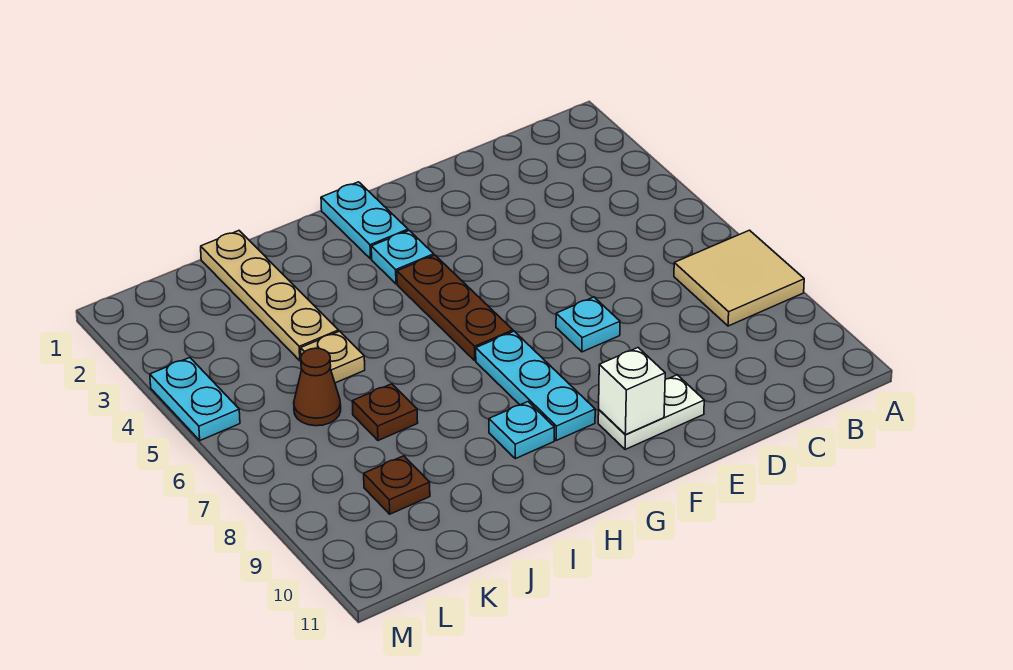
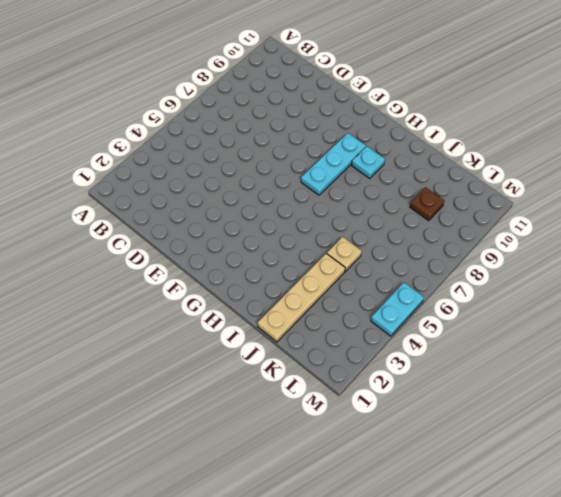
none -> tan 2x2 tile [674,230,804,326]
none -> cyan 1x1 plate [556,297,620,352]
none -> white 1x2 plate [598,375,704,450]

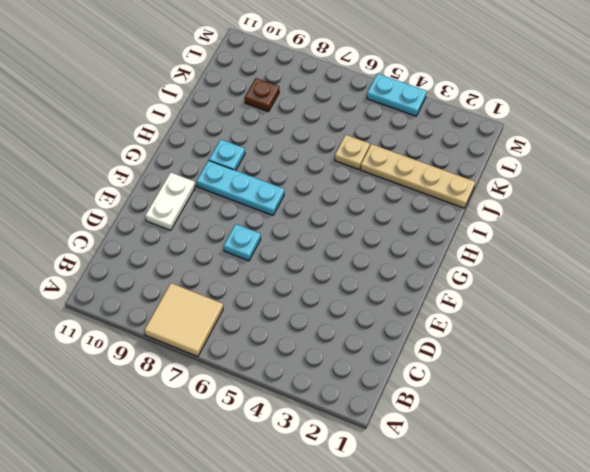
none -> cyan 1x2 plate [321,182,408,259]
none -> cyan 1x1 plate [371,230,434,284]
none -> brown 1x3 plate [397,255,513,360]

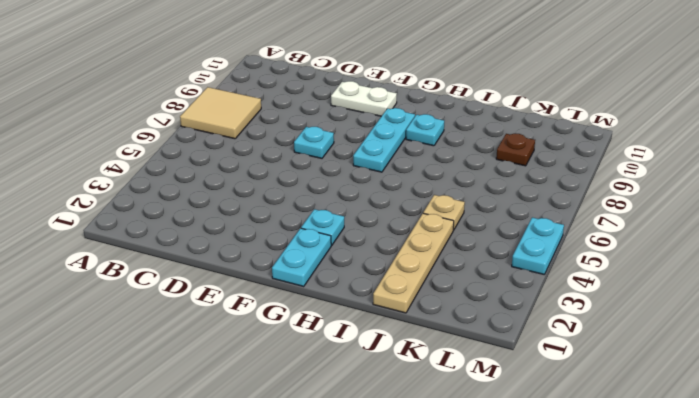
none -> brown 1x3 plate [397,255,513,360]
none -> brown 1x1 plate [352,384,418,441]
none -> brown 1x1 cone [294,348,341,426]

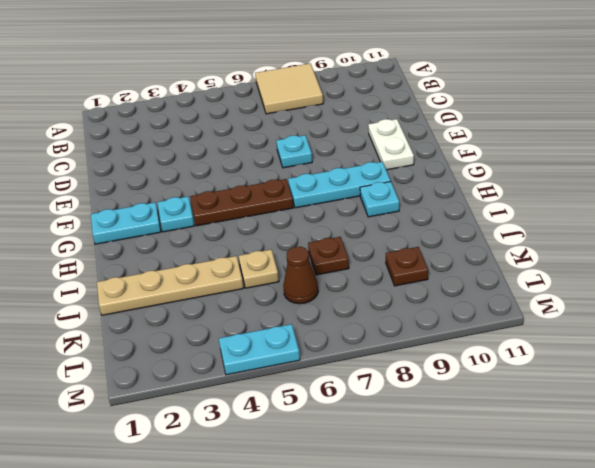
none -> white 1x1 brick [599,348,665,435]

